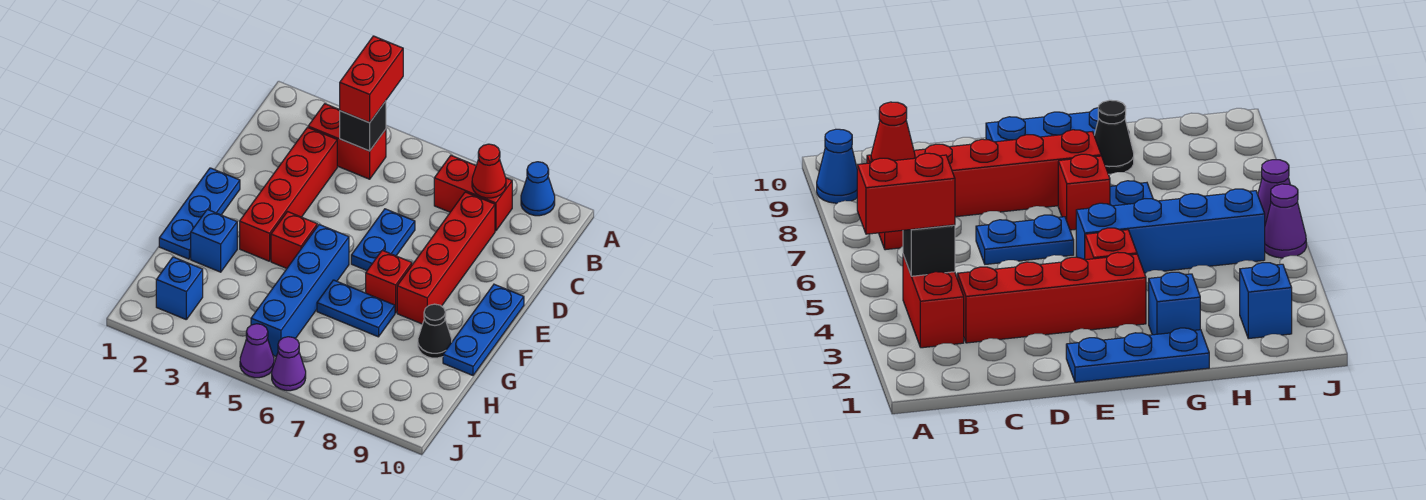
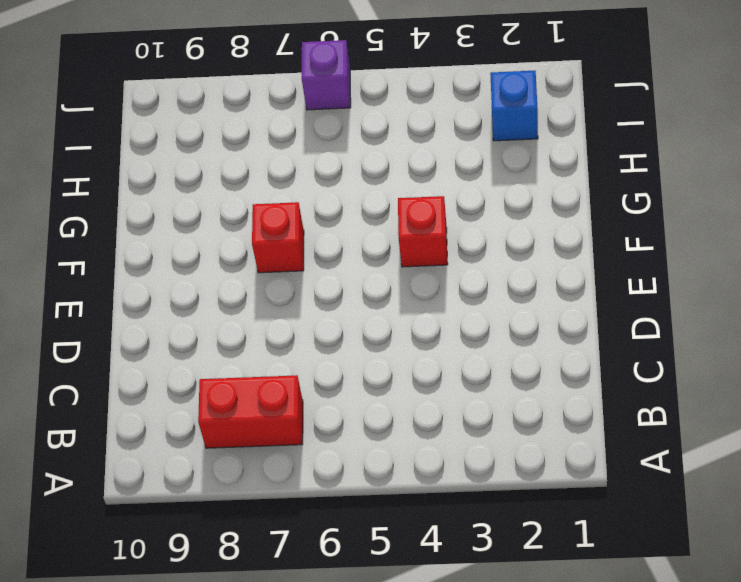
purple 1x1 brick [302,40,351,110] -> purple 1x1 cone [272,337,306,391]
none -> blue 1x1 cone [521,162,555,216]
none -> red 1x2 brick [308,104,386,179]
none -> red 1x4 brick [240,127,337,261]

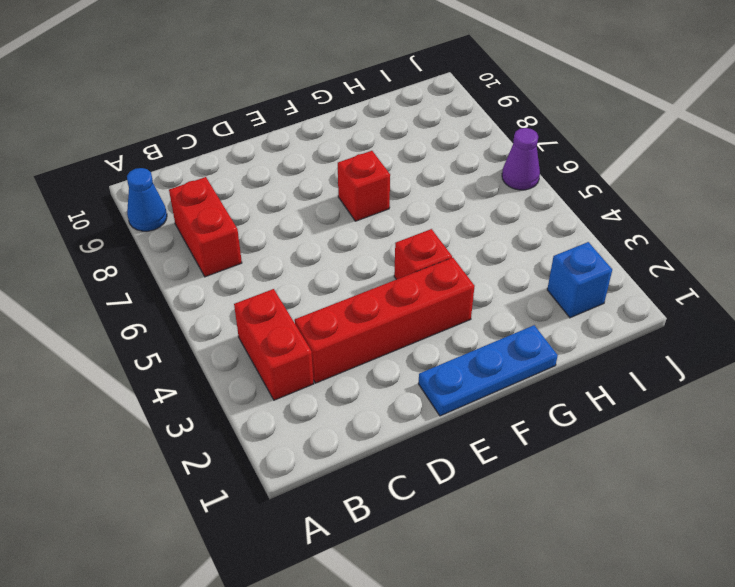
none -> red 1x4 brick [397,192,495,324]
none -> blue 1x2 plate [351,209,415,270]
none -> blue 1x3 plate [443,284,524,375]

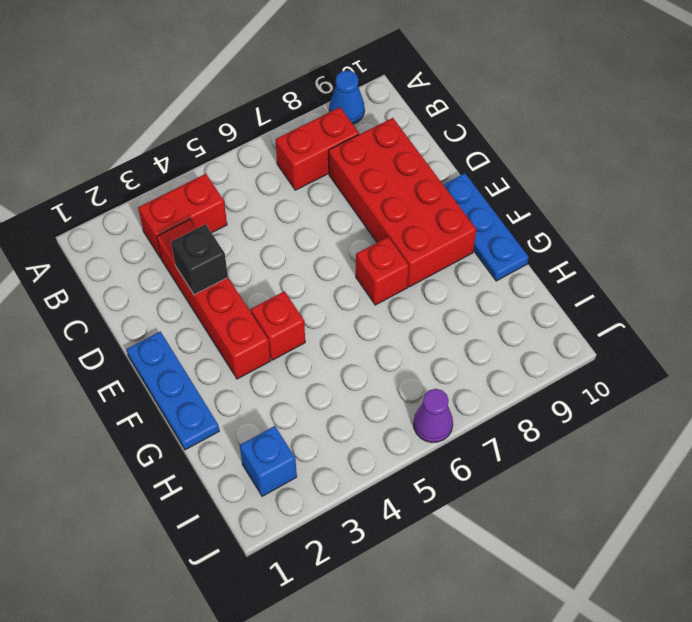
red 2x4 brick [329,118,476,287] -> red 1x4 brick [397,192,495,324]
black 1x1 brick [171,224,228,295] -> black 1x1 brick moved to [340,101,386,151]
none -> blue 1x2 plate [351,209,415,270]
none -> blue 1x4 brick [251,225,349,356]
none -> blue 1x1 brick [191,209,237,272]

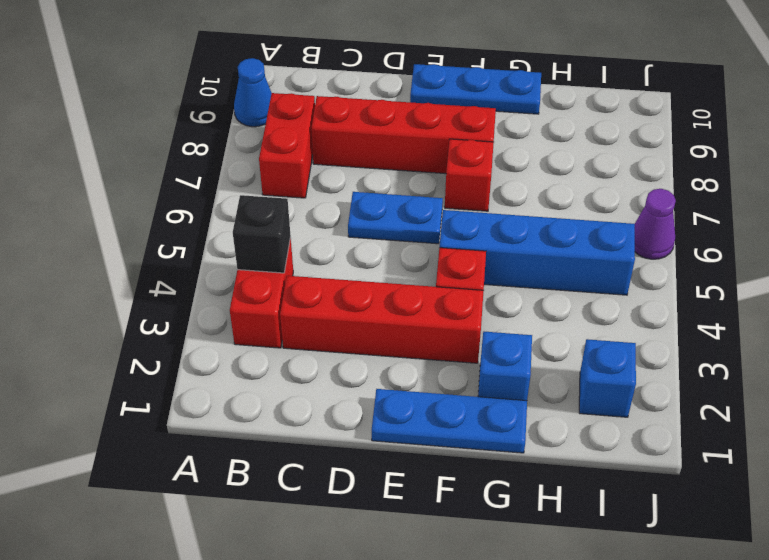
none -> blue 1x2 plate [317,280,395,337]
none -> black 1x1 cone [418,304,452,358]
none -> purple 1x1 cone [240,324,274,378]

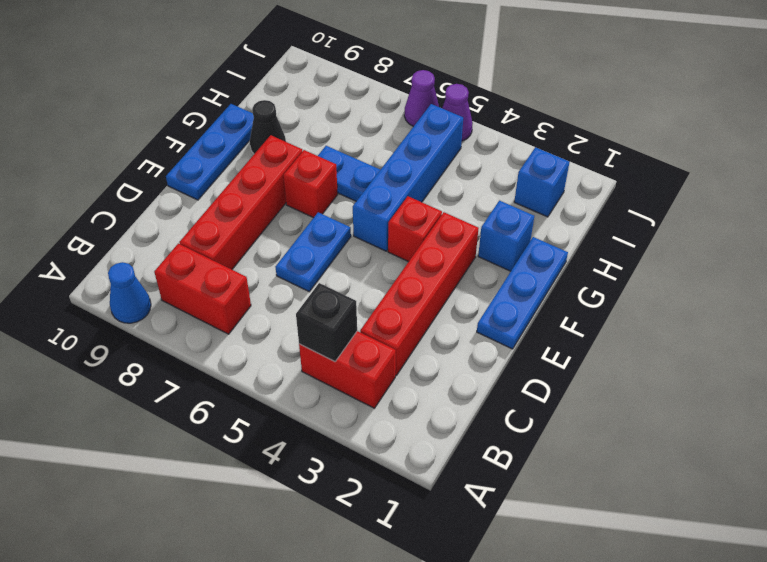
none -> red 1x1 cone [472,144,506,198]
none -> red 1x2 brick [340,36,403,123]

